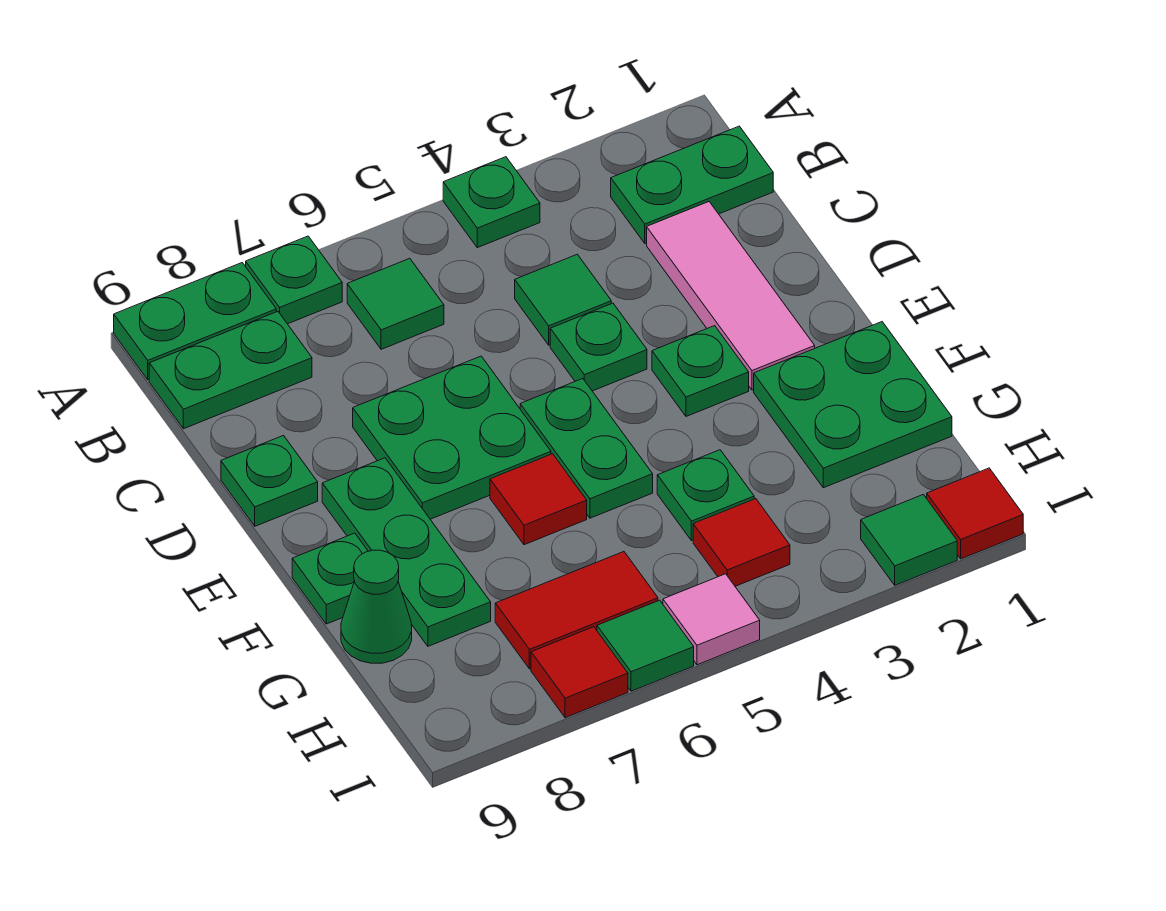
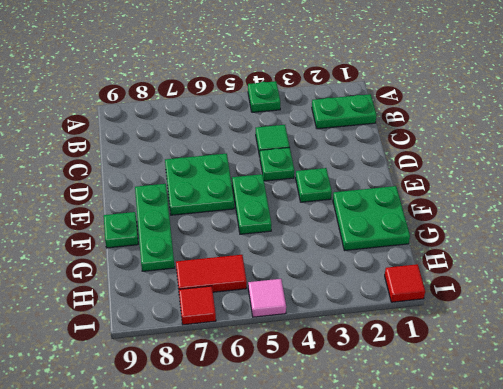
none -> green 1x1 plate [246,236,342,324]
none -> green 1x2 plate [114,263,276,380]
none -> green 1x1 tile [347,258,444,349]

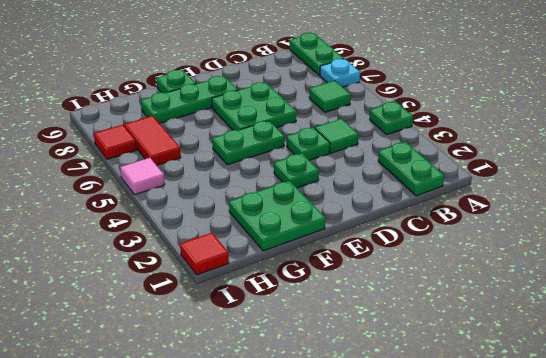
cyan 1x1 plate [320,59,360,87] -> green 1x1 plate [246,236,342,324]
none -> green 1x2 plate [149,311,312,429]
none -> pink 1x3 tile [647,202,815,390]
none -> green 1x1 plate [221,436,318,526]

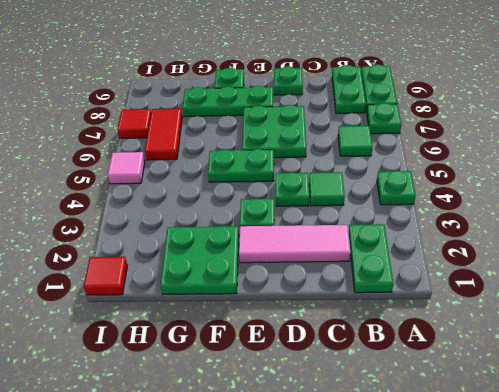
none -> red 1x1 tile [490,454,587,545]
none -> green 1x1 plate [657,450,754,541]
none -> green 1x1 cone [341,550,412,663]

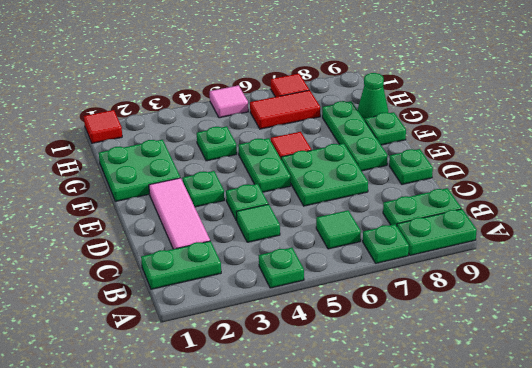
none -> red 1x1 tile [693,499,790,586]
none -> green 1x1 tile [861,495,957,585]
none -> green 1x1 tile [597,600,694,691]

